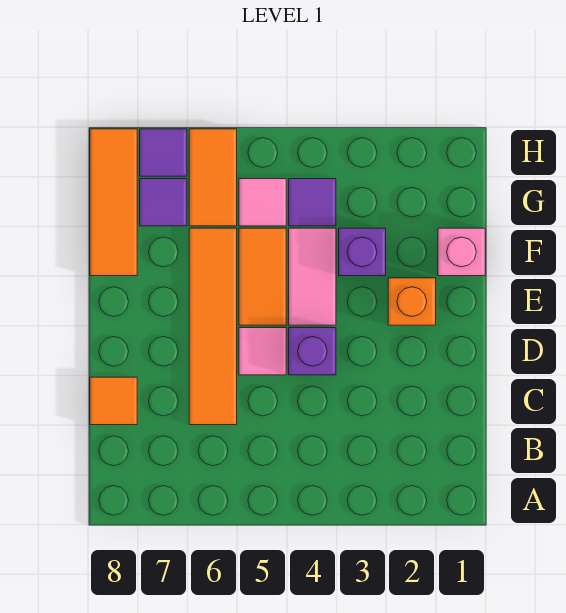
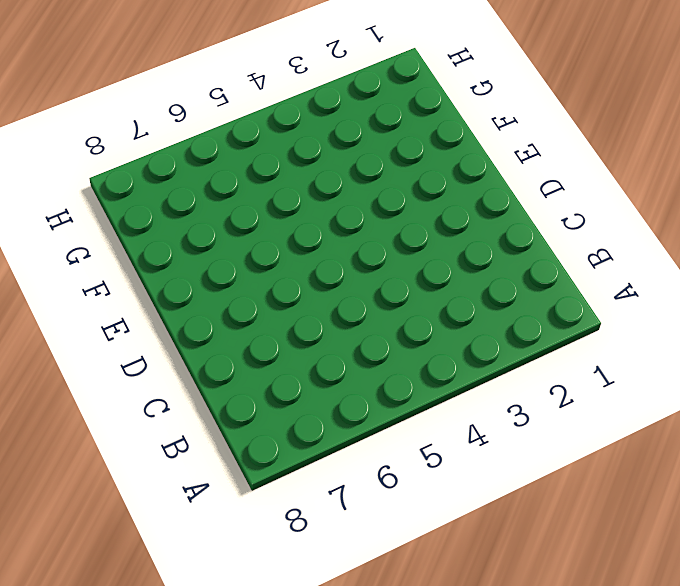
none -> orange 1x4 tile [189,228,237,425]
none -> orange 1x1 tile [90,377,137,425]
none -> purple 1x1 brick [289,328,336,375]

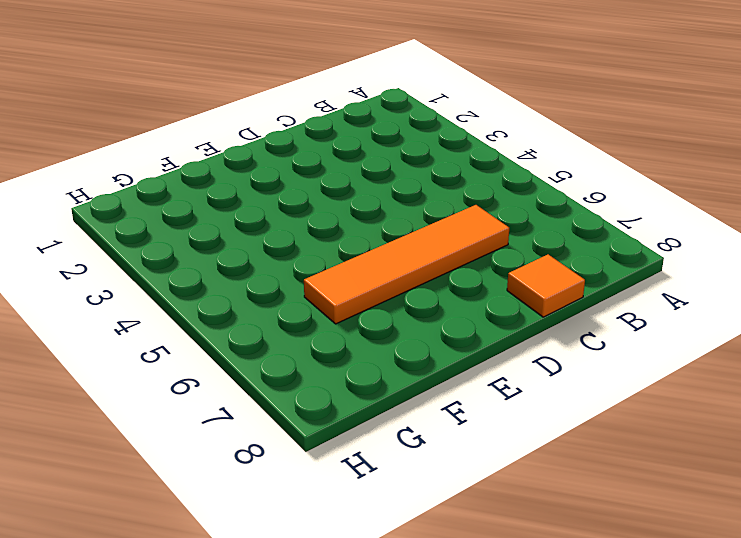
none -> purple 1x1 brick [289,328,336,375]
none -> pink 1x1 tile [239,328,286,375]
none -> orange 1x1 brick [388,278,436,325]

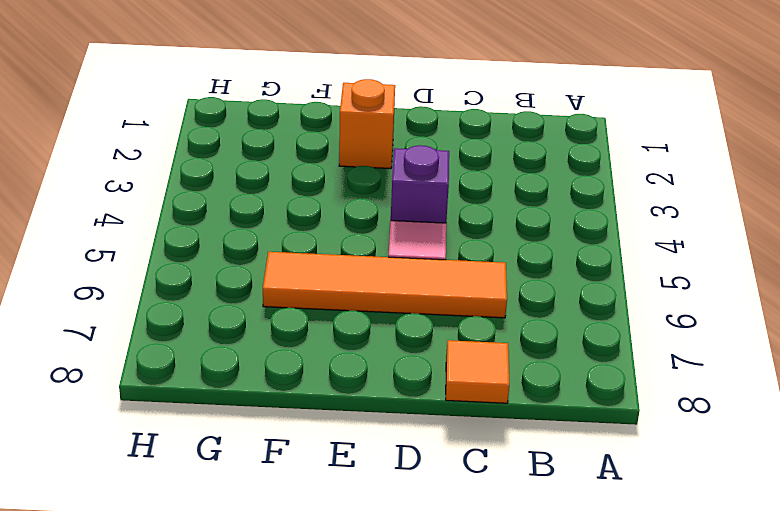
none -> pink 1x2 tile [289,228,336,325]
none -> orange 1x2 tile [239,228,286,325]
none -> pink 1x1 brick [438,228,485,276]

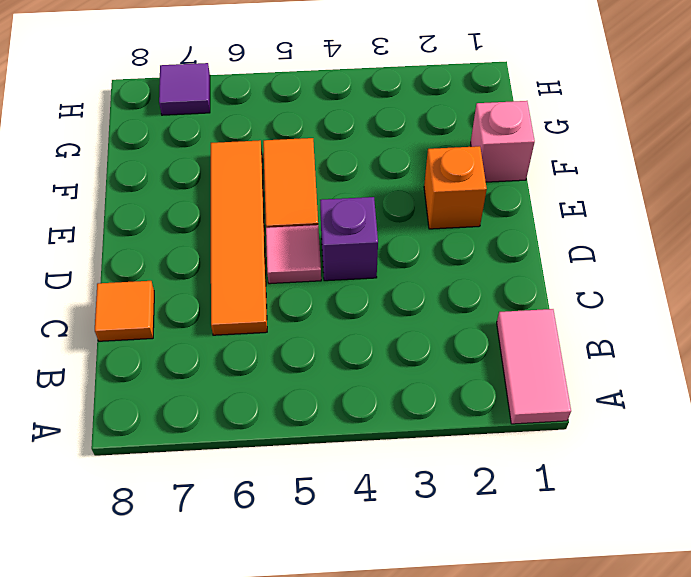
pink 1x2 tile [497,309,571,424] -> pink 1x2 tile moved to [289,228,336,325]
none -> purple 1x1 brick [339,228,386,276]
none -> orange 1x3 tile [90,129,137,276]
none -> purple 1x1 tile [289,179,336,226]

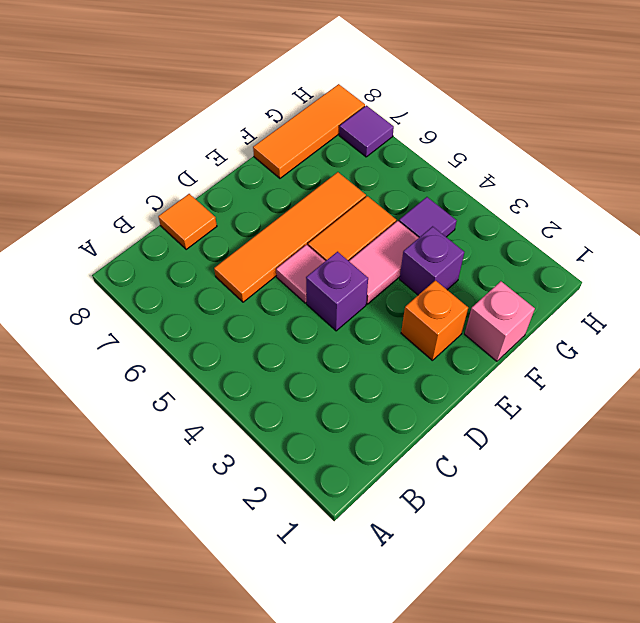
none -> pink 1x1 tile [239,179,286,226]
none -> orange 1x2 tile [189,129,237,226]
none -> purple 1x1 tile [140,179,187,226]

